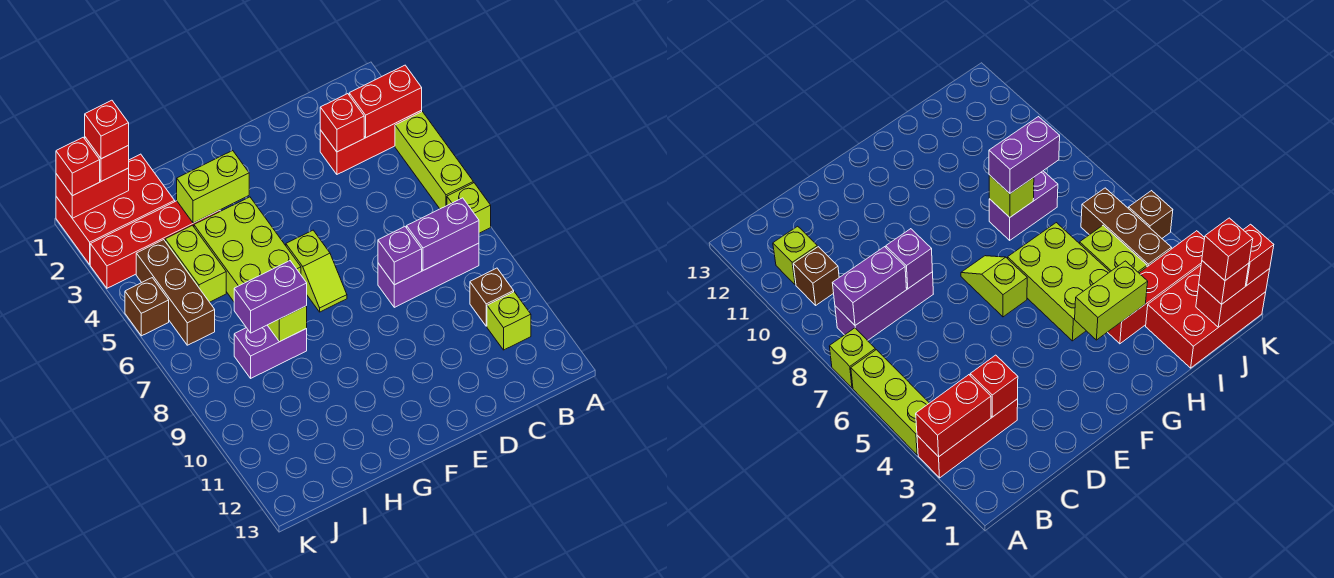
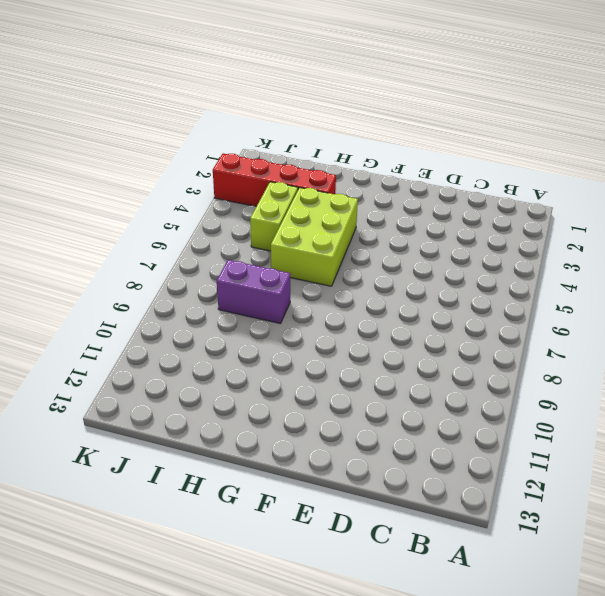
none -> red 1x3 brick [320,110,422,174]
none -> lime 1x3 brick [395,112,473,209]
none -> lime 1x1 brick [447,183,491,233]

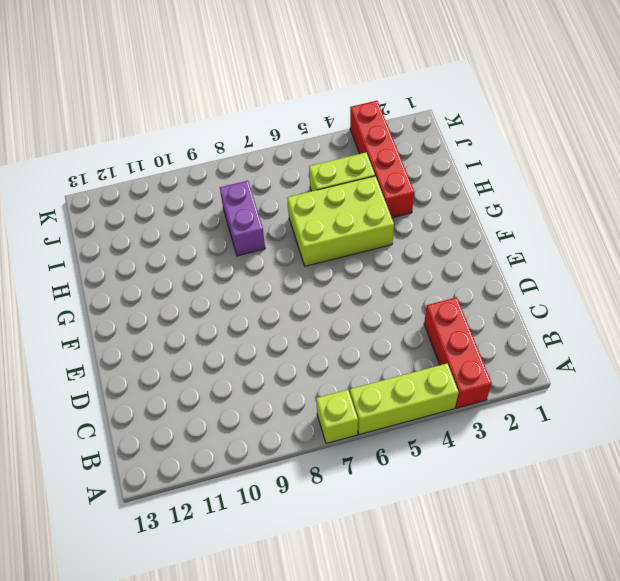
none -> purple 1x3 brick [378,243,479,307]
none -> brown 1x1 brick [470,268,514,326]
none -> lime 1x1 brick [487,292,531,350]

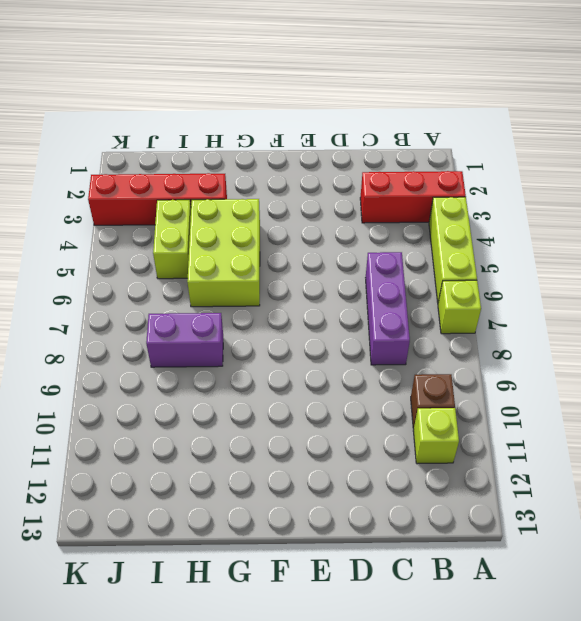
purple 1x3 brick [366,252,410,365] -> purple 1x3 brick turned to [378,243,479,307]
none -> lime 1x2 slope [286,230,347,312]
none -> red 2x3 brick [56,154,175,264]
none -> brown 1x3 brick [136,240,215,345]

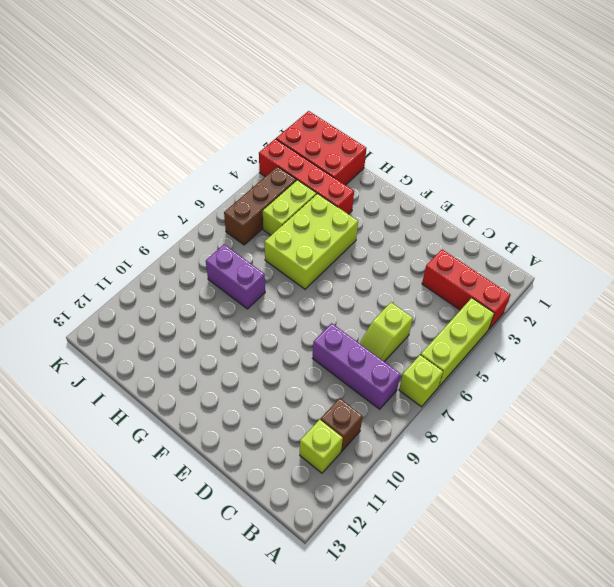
lime 1x2 slope [360,302,413,362] -> lime 1x2 slope moved to [286,230,347,312]
none -> brown 1x1 brick [125,278,169,336]
none -> red 1x2 brick [349,65,422,137]
none -> purple 1x2 brick [407,198,479,270]

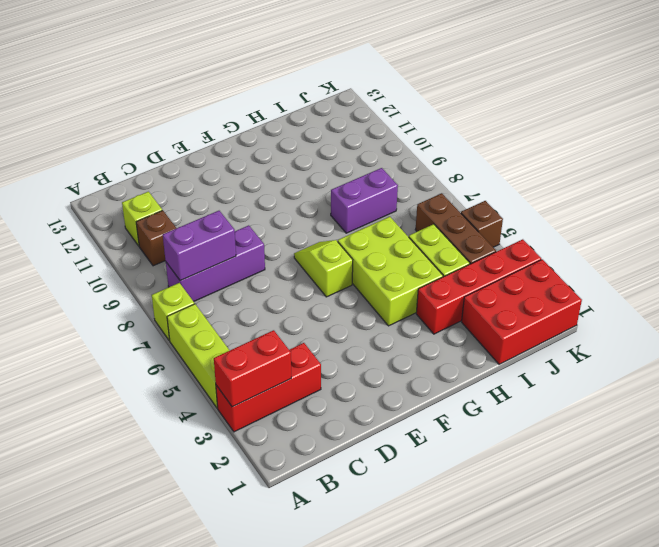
none -> red 1x1 brick [320,94,364,152]
none -> purple 1x1 brick [378,227,422,285]
none -> lime 1x2 brick [177,151,249,223]

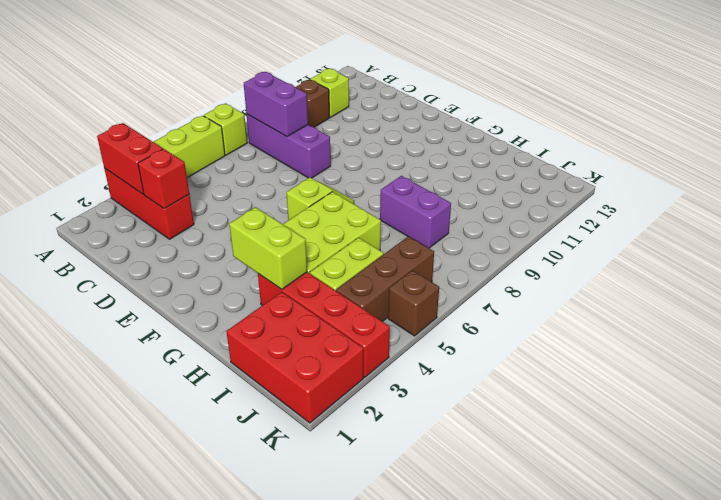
none -> purple 1x1 brick [378,227,422,285]
none -> lime 1x1 brick [268,306,307,342]
none -> red 1x2 brick [56,168,129,218]

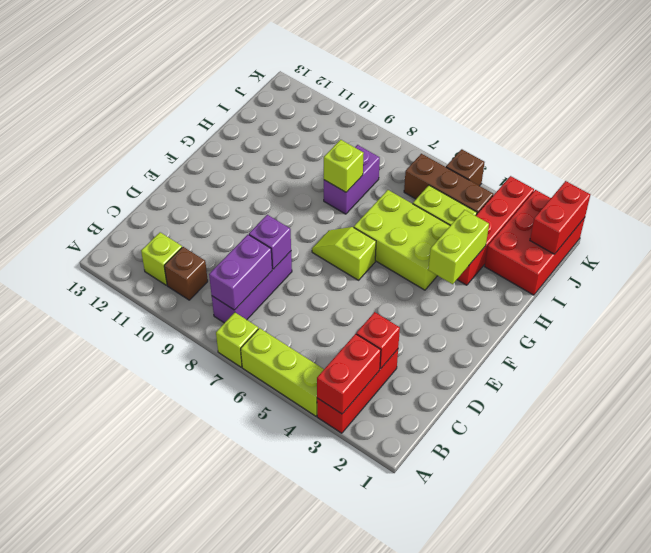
none -> purple 1x2 brick [234,261,307,333]
none -> red 1x1 brick [85,137,129,181]
none -> red 1x1 brick [56,137,100,196]

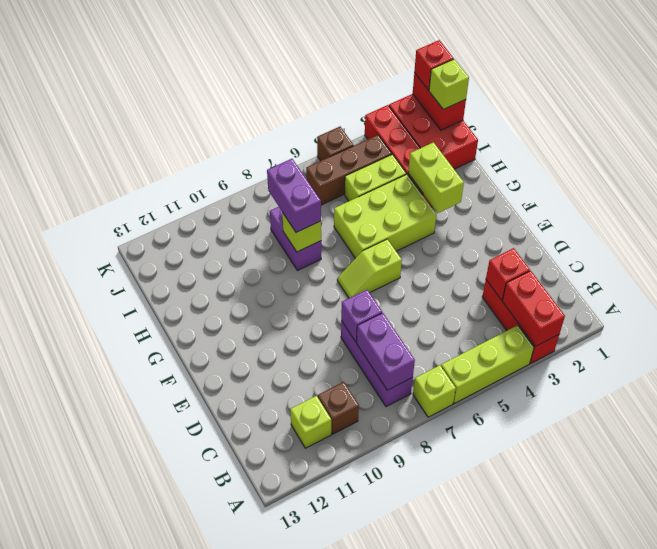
lime 1x1 brick [429,59,469,109] -> red 1x1 brick [85,137,129,181]
none -> red 1x1 brick [85,100,129,159]

